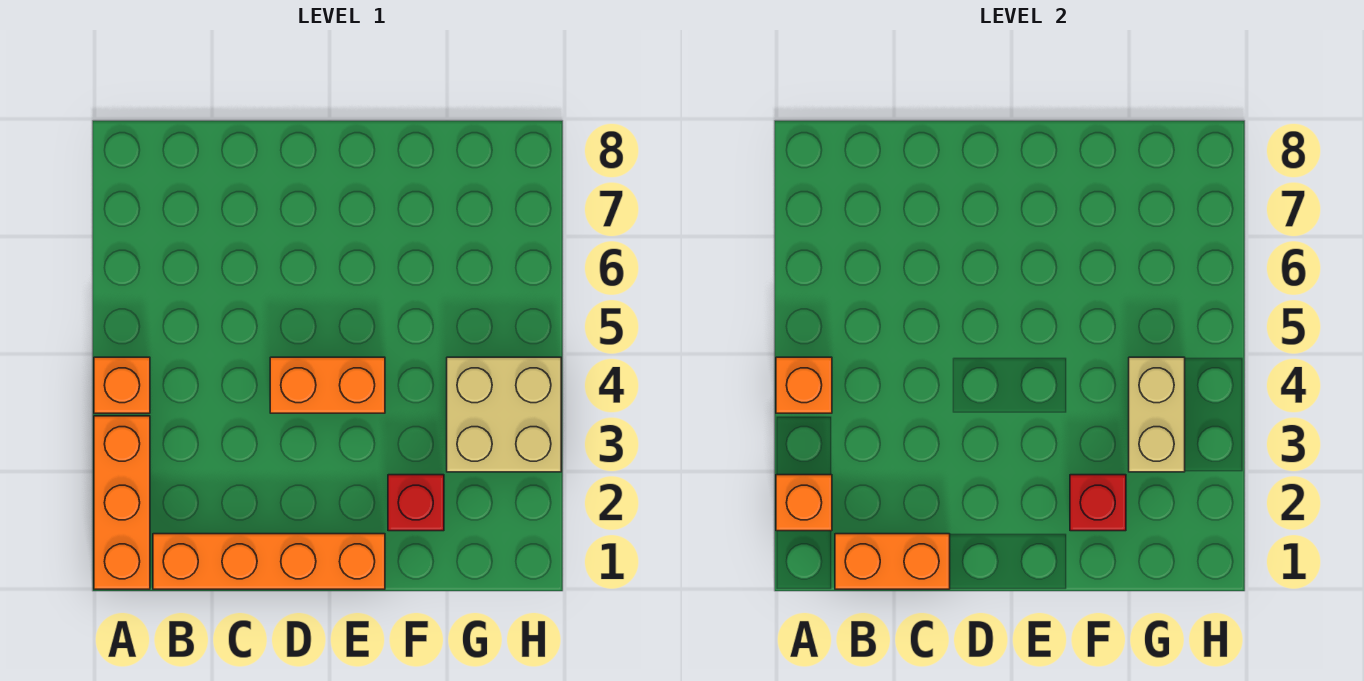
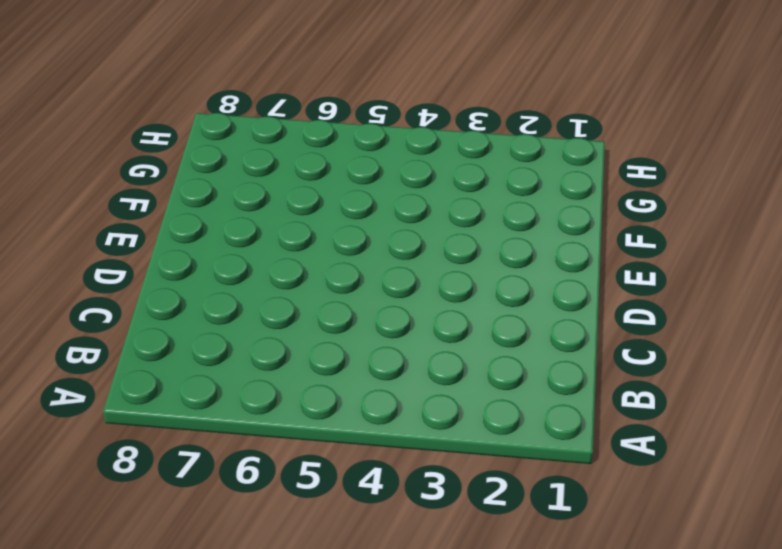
none -> orange 1x3 brick [94,416,150,589]
none -> orange 1x1 brick [94,357,150,413]

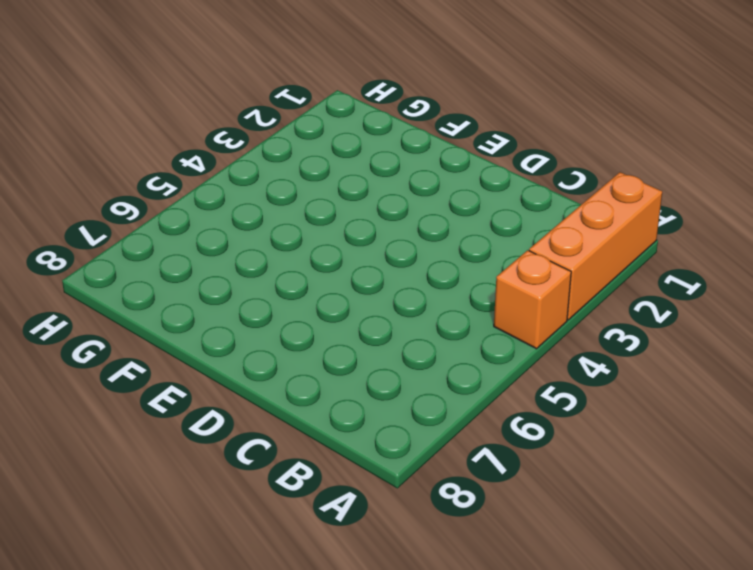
none -> orange 1x4 brick [153,534,385,589]
none -> orange 1x2 brick [270,357,385,413]

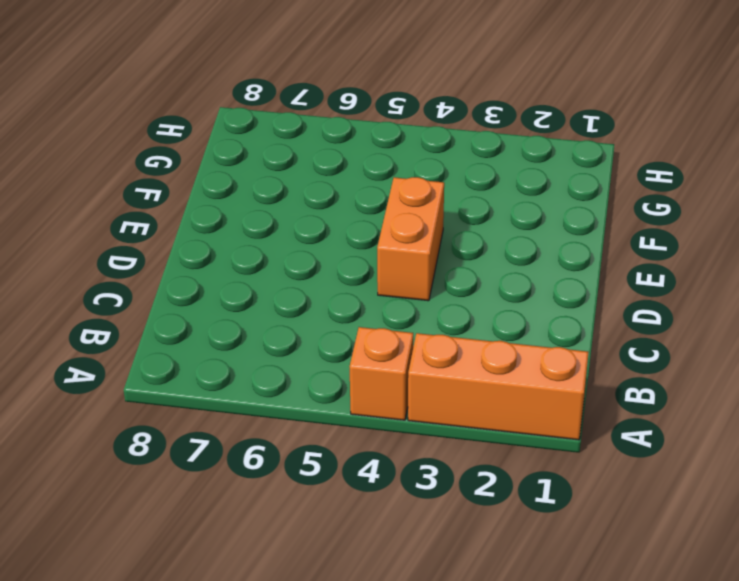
none -> orange 1x4 brick [153,534,385,589]
none -> red 1x1 brick [388,475,444,531]

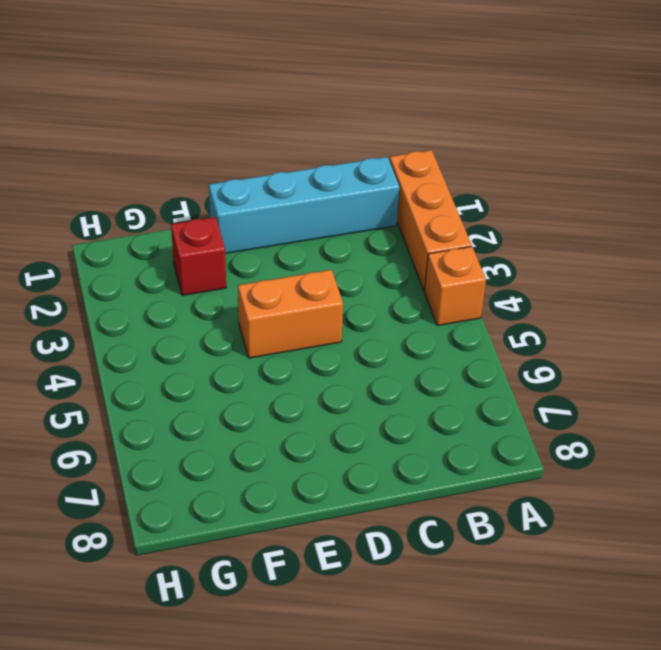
cyan 1x4 brick [209,157,399,253] -> orange 1x4 brick [153,534,385,589]
none -> tan 2x2 brick [447,357,561,472]
none -> orange 1x1 brick [776,475,832,531]

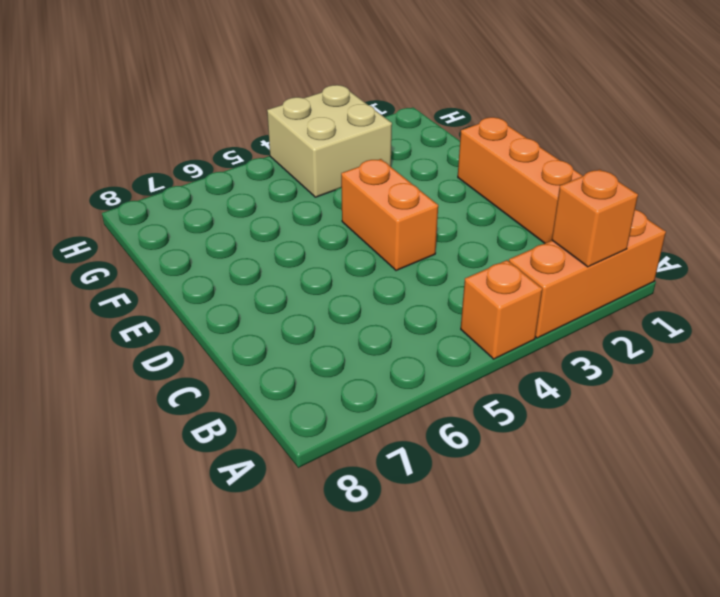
none -> red 1x1 brick [388,475,444,531]
none -> orange 1x1 brick [776,357,832,413]

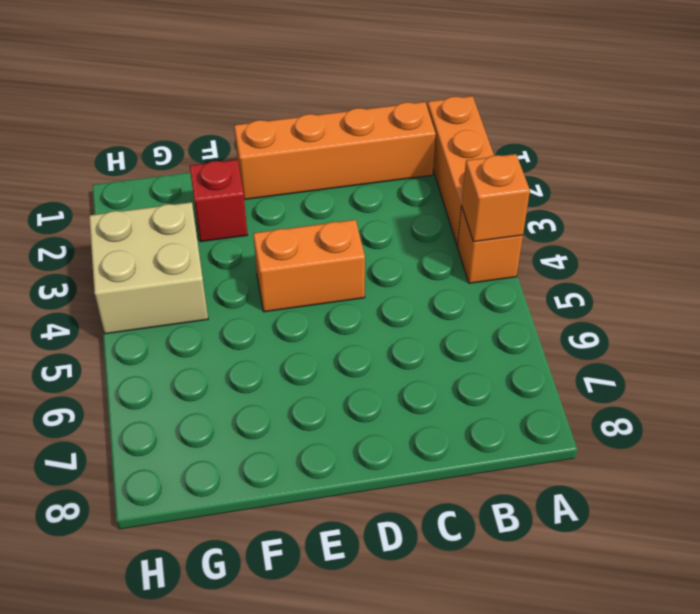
none -> orange 1x1 brick [776,475,832,531]
none -> orange 1x2 brick [835,534,950,589]

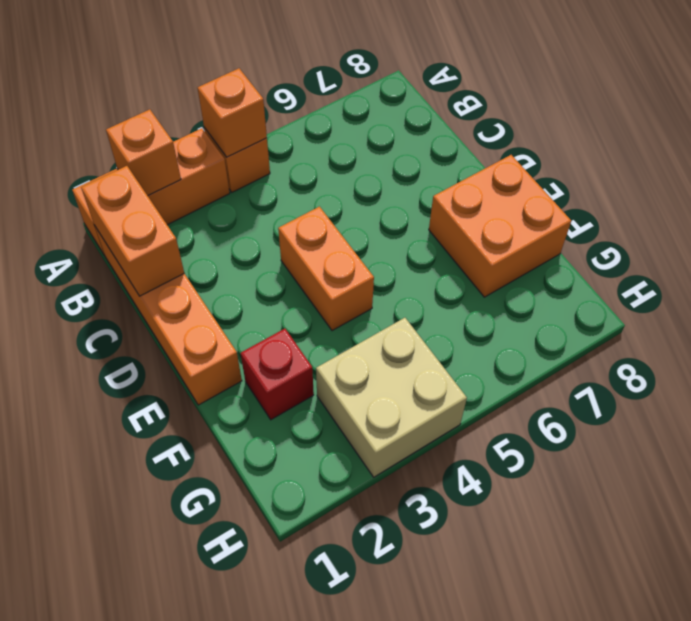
orange 2x2 brick [429,155,571,297] -> none
none -> red 1x1 brick [1070,475,1126,531]
none -> tan 1x2 brick [1129,357,1185,472]

